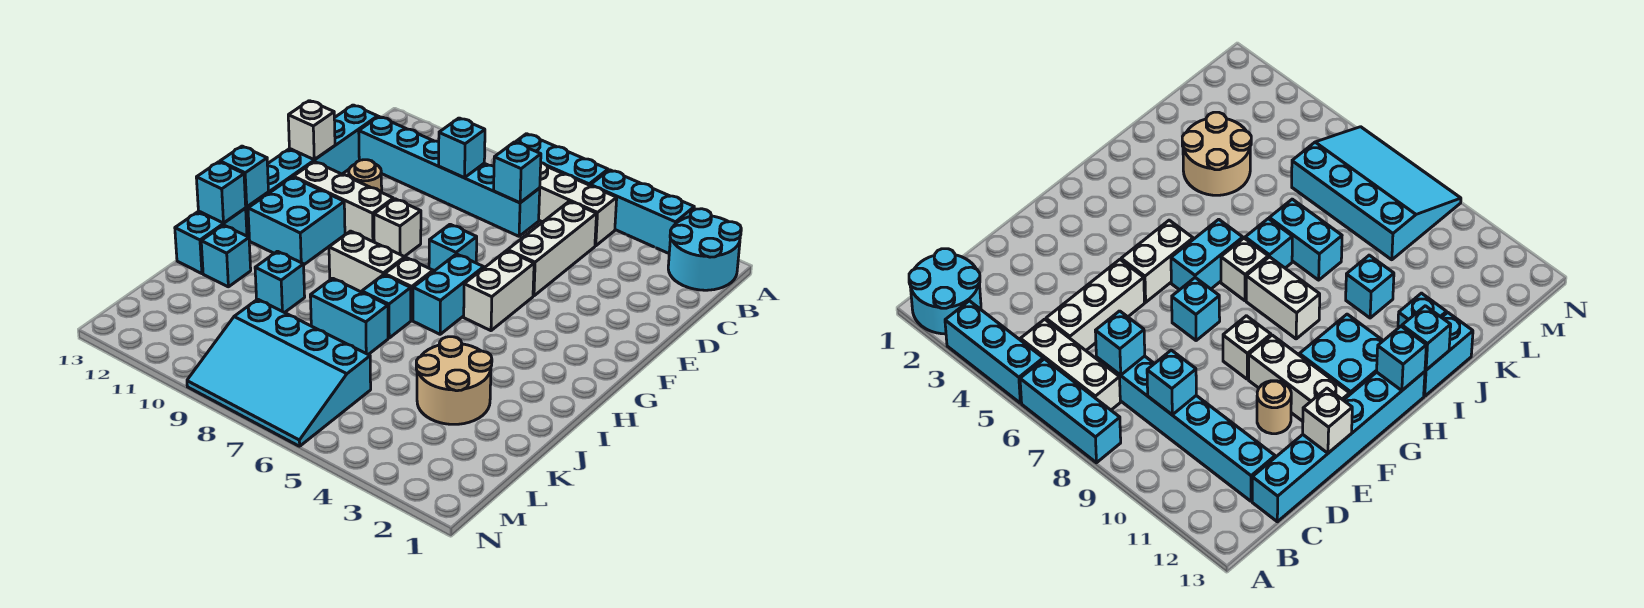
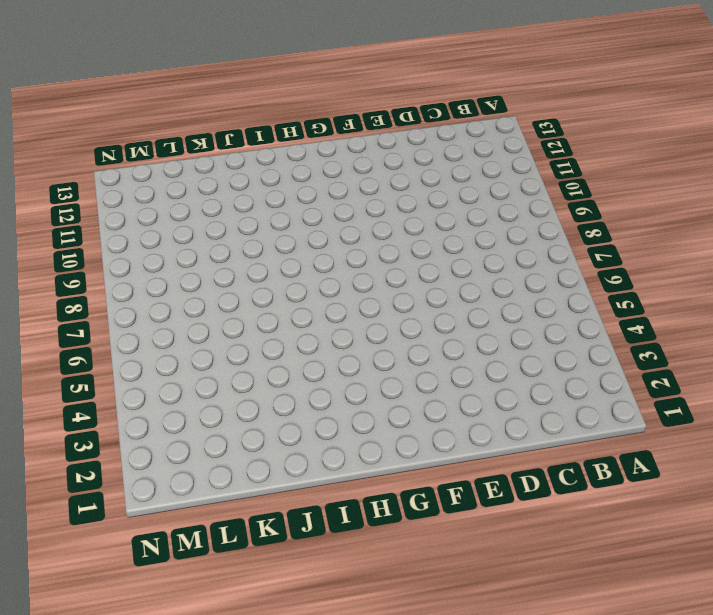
none -> cyan 2x2 round brick [668,209,741,290]
none -> cyan 1x3 brick [591,170,694,253]
none -> cyan 1x3 brick [515,134,608,186]

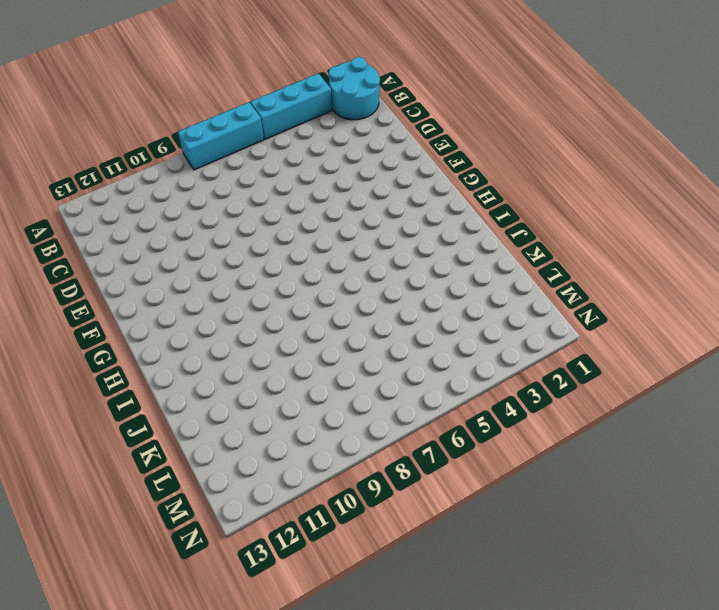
none -> white 1x3 brick [539,163,617,246]
none -> white 1x3 brick [508,201,596,296]
none -> cyan 1x6 brick [359,117,540,236]

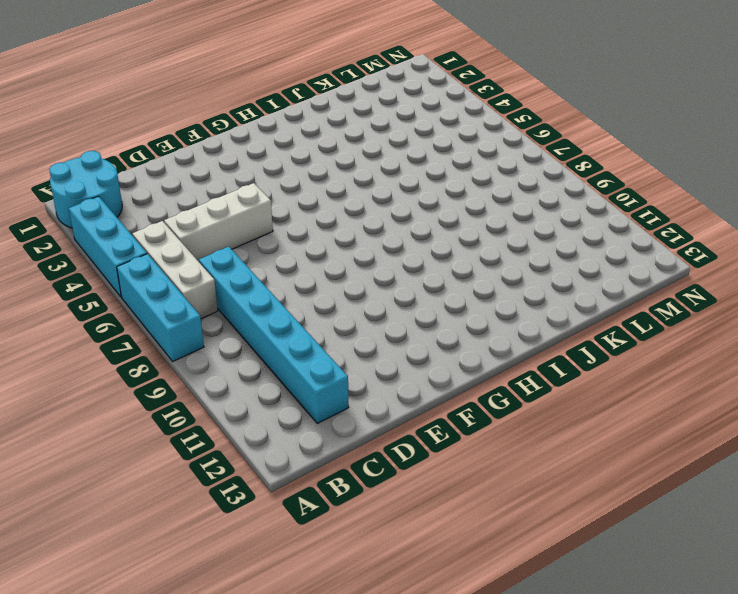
none -> cyan 1x6 brick [246,105,378,237]
none -> tan 1x1 round brick [349,160,382,192]
none -> white 1x2 brick [464,251,534,331]

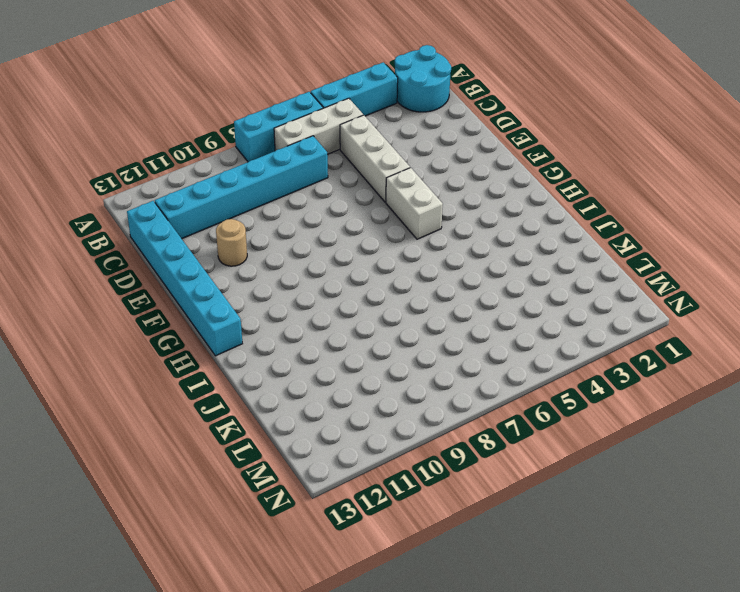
none -> cyan 1x1 brick [429,224,477,272]
none -> white 1x1 brick [374,199,421,257]
none -> white 1x3 brick [293,162,393,242]

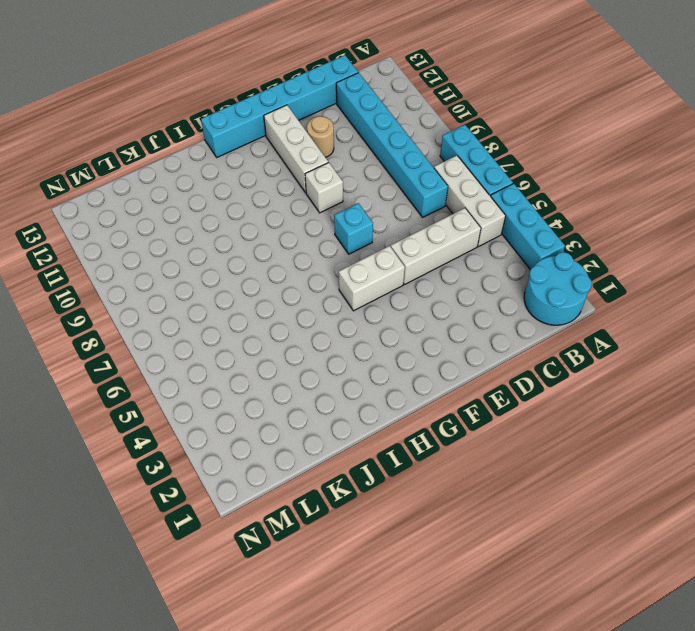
none -> cyan 1x2 brick [413,254,484,334]
none -> cyan 2x2 brick [248,177,345,264]
none -> white 1x1 brick [385,258,433,320]

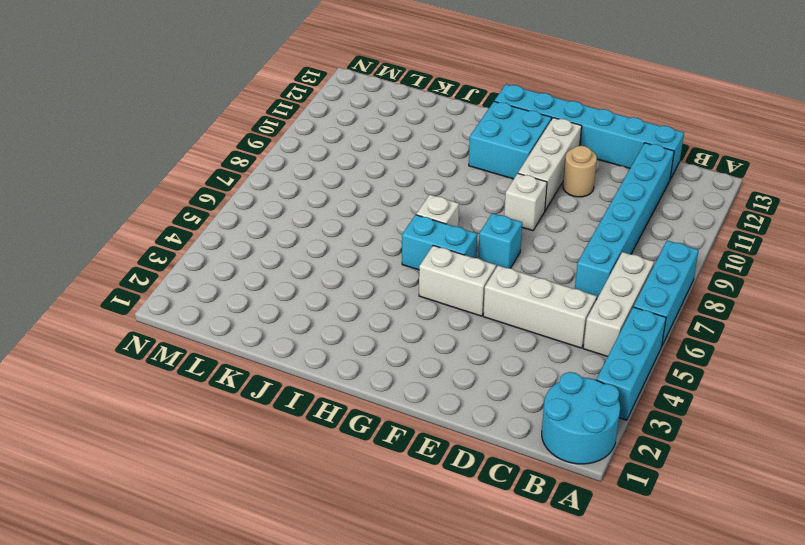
none -> white 1x2 brick [329,231,405,292]
none -> cyan 1x1 brick [362,275,411,338]
none -> cyan 1x2 brick [175,208,247,274]

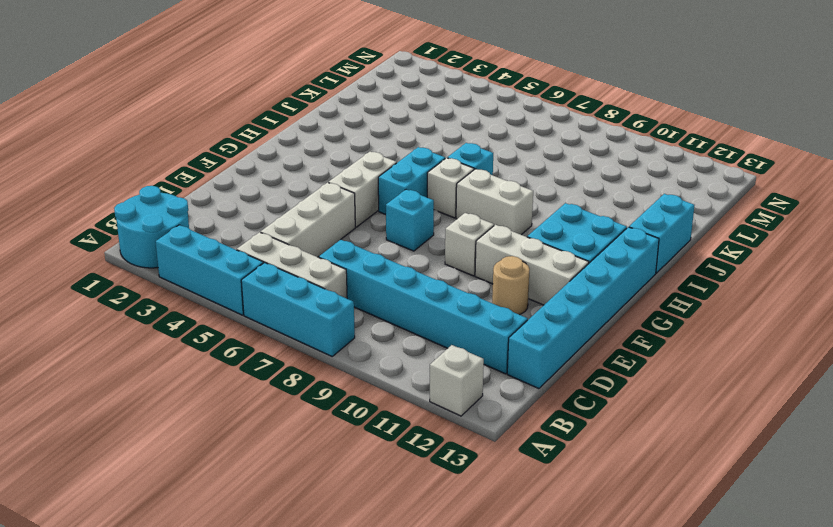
white 1x1 brick [430,345,484,416] -> white 1x1 brick moved to [288,101,335,160]
none -> tan 2x2 round brick [416,337,492,424]
none -> cyan 1x2 brick [310,278,388,355]
none -> cyan 1x1 brick [255,251,305,313]

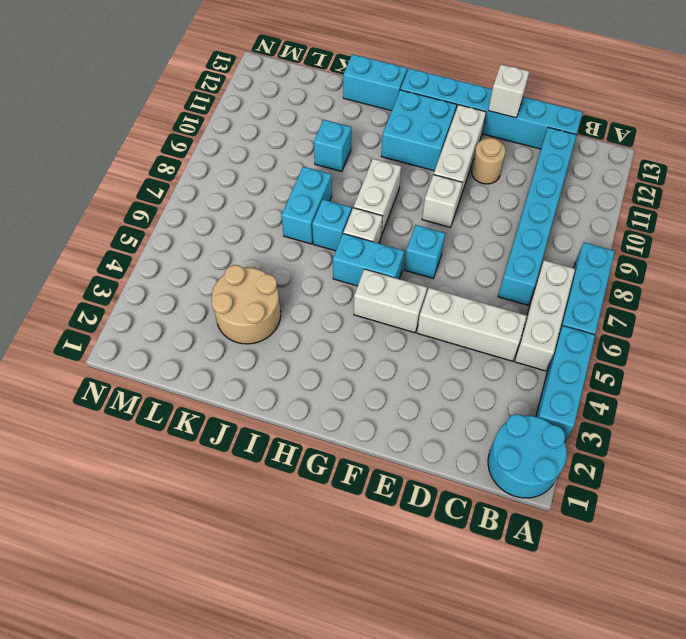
none -> cyan 1x1 brick [201,225,251,287]
none -> cyan 3x4 slope [187,299,371,446]
none -> cyan 1x1 brick [494,142,541,203]

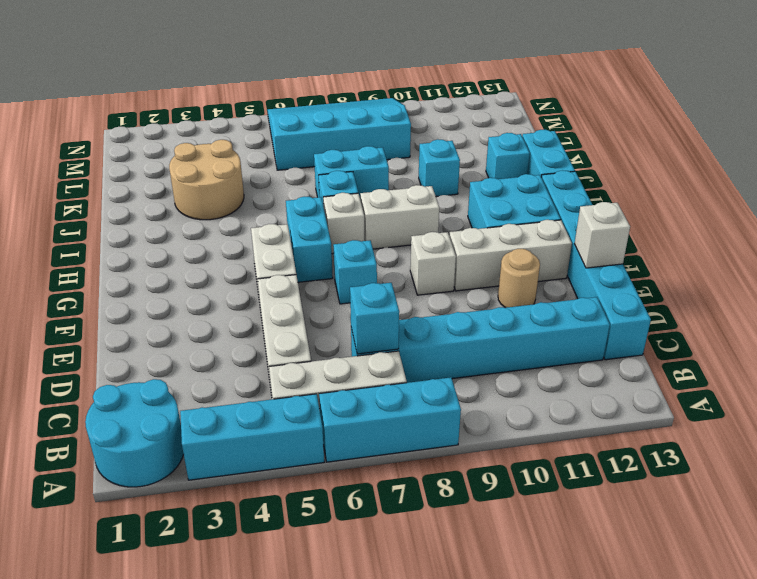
none -> cyan 1x1 brick [439,118,485,178]
none -> cyan 1x1 brick [220,146,269,207]
none -> cyan 1x1 brick [196,162,246,223]

